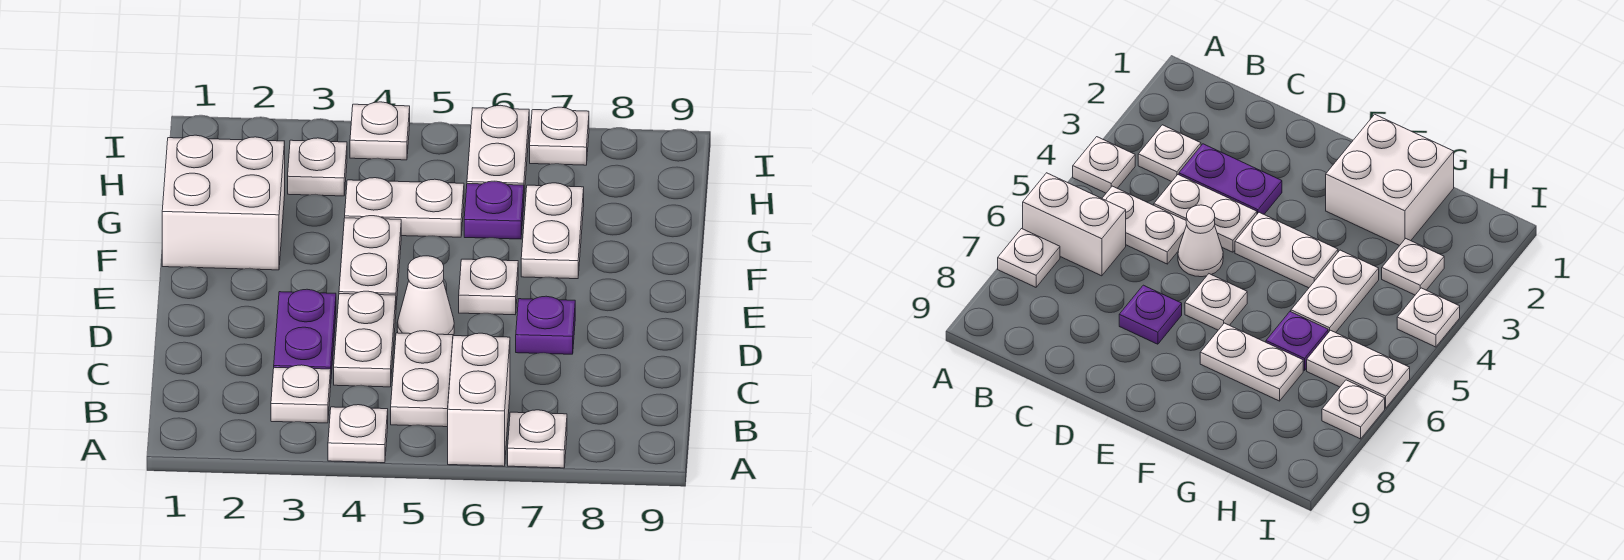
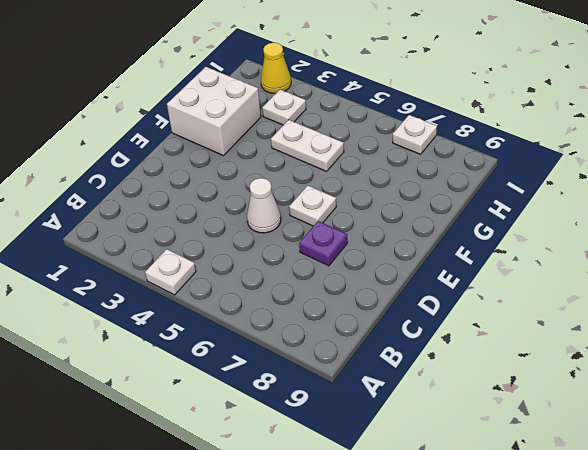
yellow 1x1 cone [261,43,291,93] -> none
none -> white 1x2 brick [448,333,510,466]
none -> white 1x1 plate [508,410,567,468]
none -> white 1x1 plate [271,365,331,423]

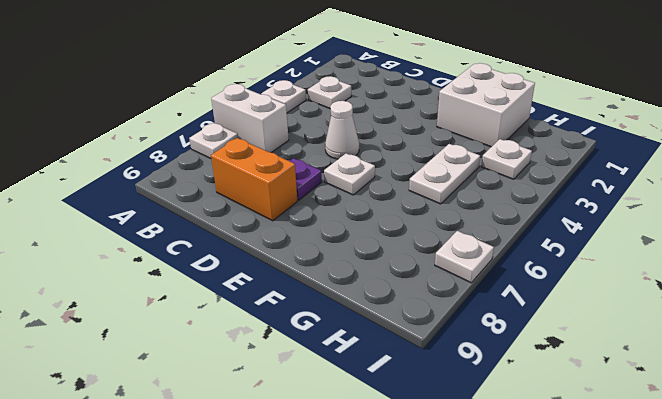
orange 1x2 brick [211,138,297,221] -> none
none -> white 1x2 plate [391,331,453,427]
none -> purple 1x2 plate [274,289,336,374]
none -> white 1x2 plate [334,291,396,387]

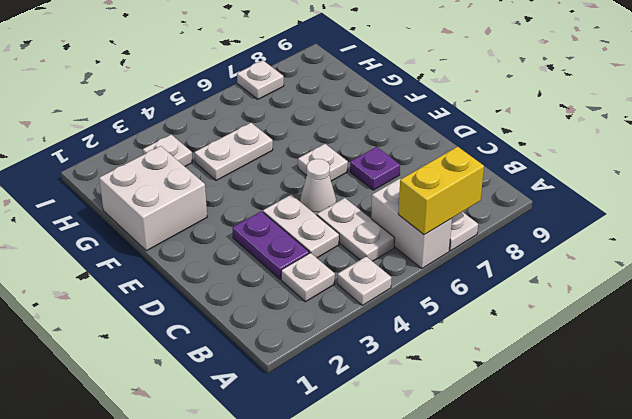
yellow 1x2 brick [398,147,484,235] -> none
none -> white 1x2 plate [339,216,401,305]
none -> white 1x2 plate [521,183,584,279]
none -> purple 1x1 plate [464,181,524,239]

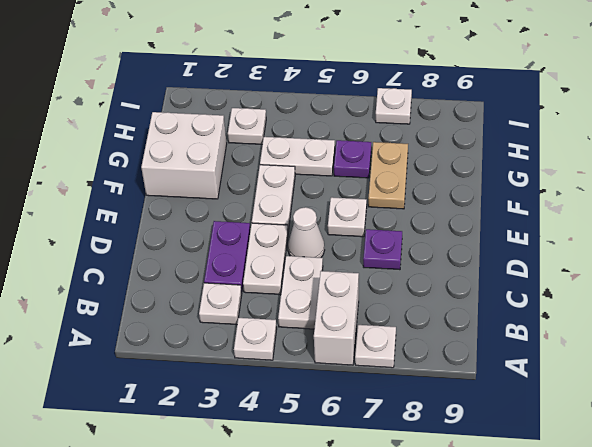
tan 1x2 plate [368,142,408,209] -> white 1x2 plate [521,183,584,279]
none -> white 1x2 plate [467,105,529,194]
none -> white 1x1 plate [350,102,410,160]

